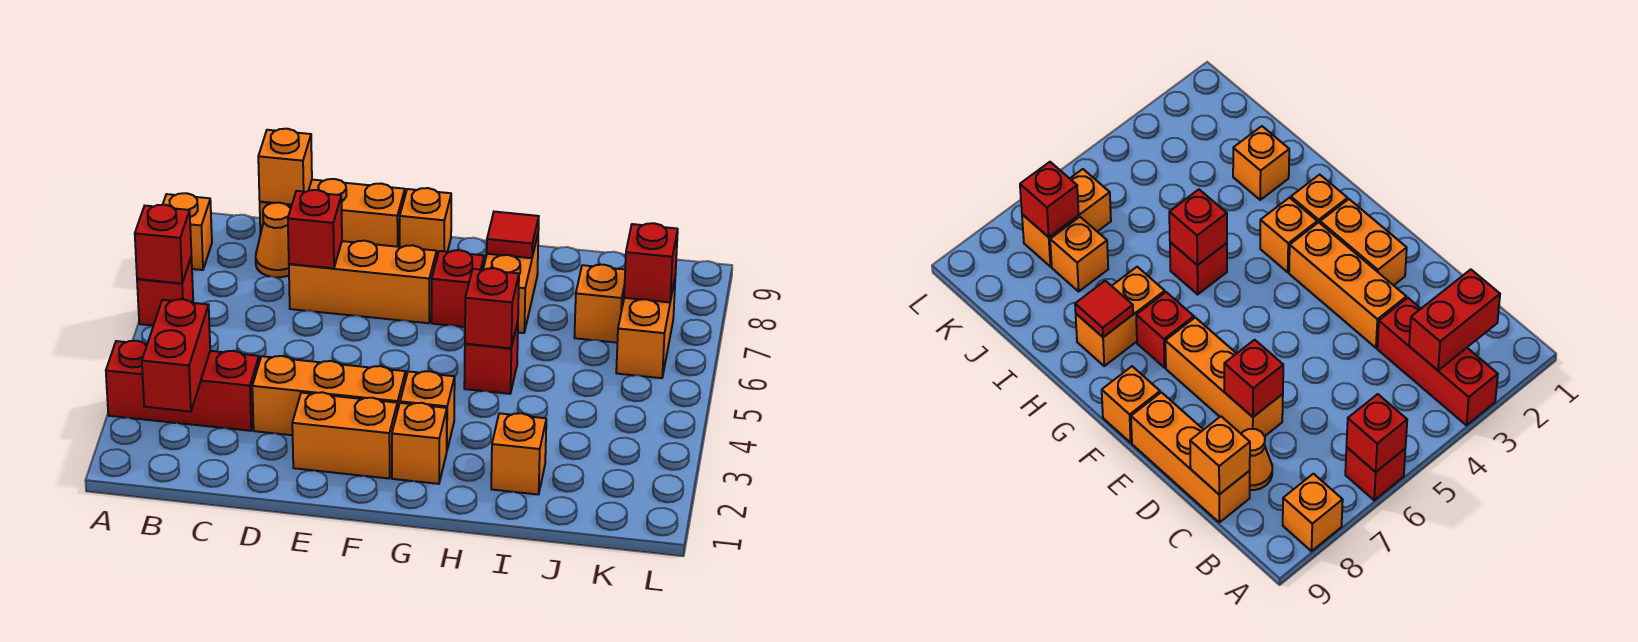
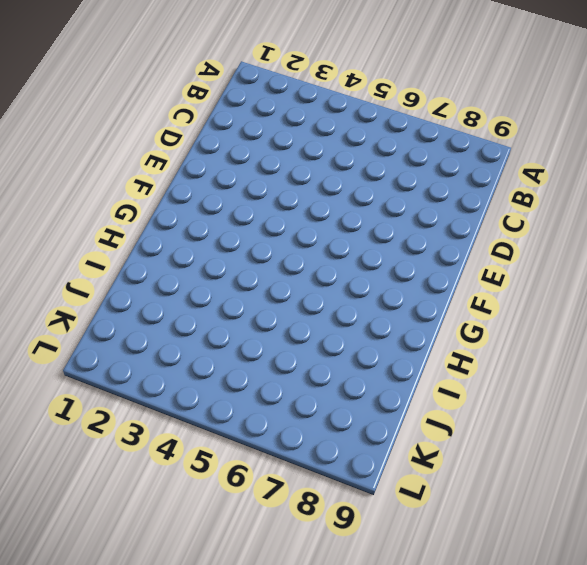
none -> red 1x3 brick [106,341,259,431]
none -> red 1x1 brick [137,256,193,326]
none -> orange 1x1 brick [163,193,212,270]

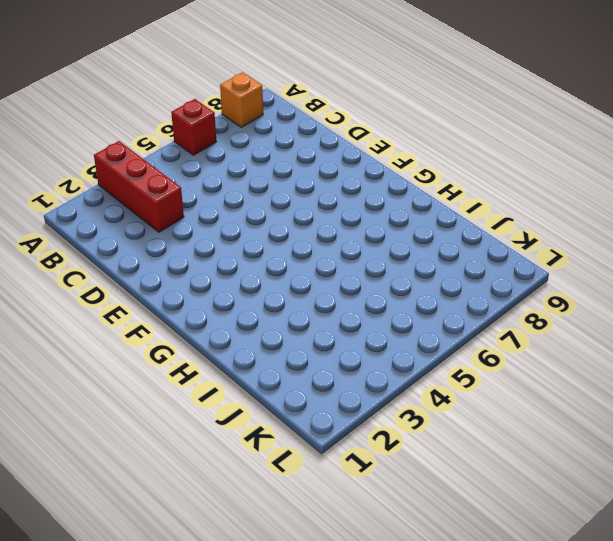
none -> orange 1x1 cone [256,203,291,277]
none -> orange 1x3 brick [260,179,405,247]
none -> orange 1x3 brick [252,356,405,435]

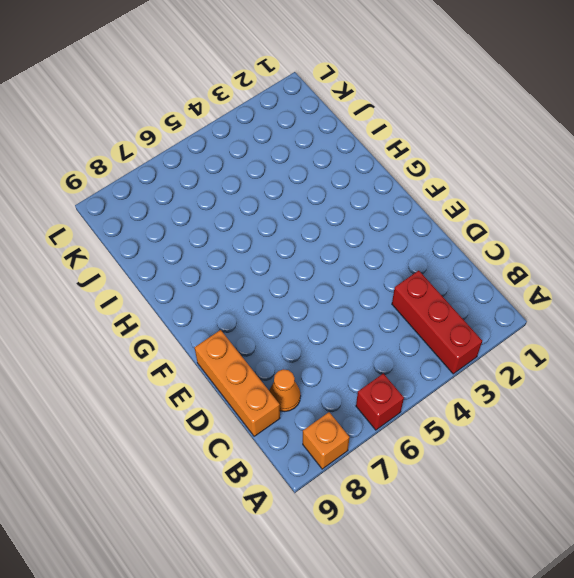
none -> orange 1x3 brick [252,356,405,435]
none -> orange 1x3 brick [289,241,437,323]
none -> orange 1x2 brick [292,392,397,478]

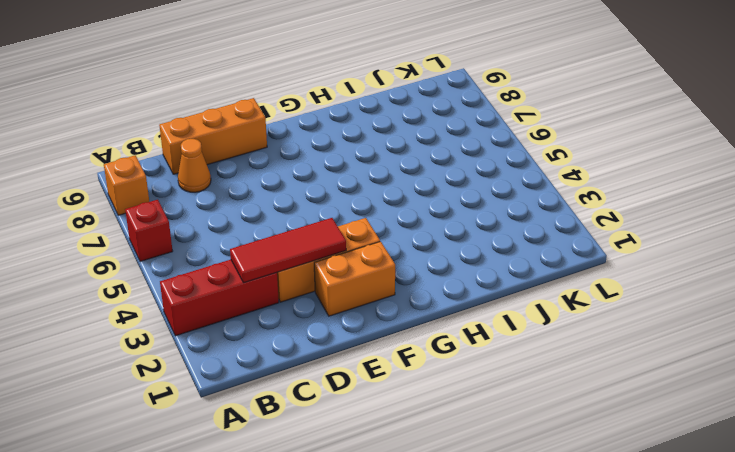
red 1x3 tile [230,218,346,283] -> none
none -> orange 1x3 brick [289,241,437,323]
none -> orange 1x1 brick [400,188,451,256]
none -> orange 1x1 brick [392,403,447,484]

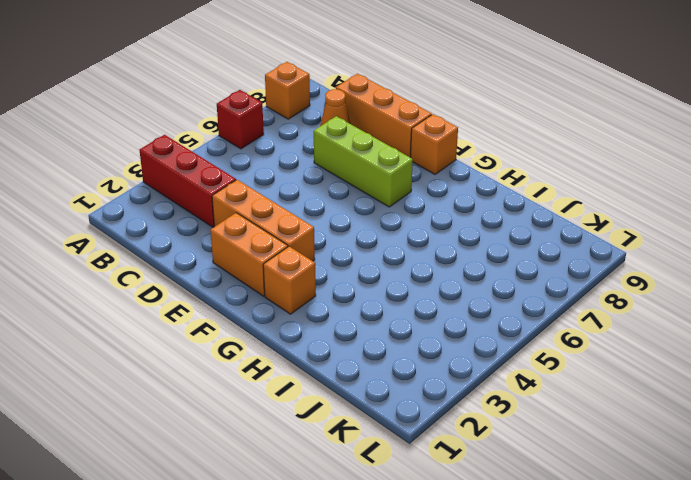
lime 1x3 brick [314,116,413,207] -> orange 1x3 brick [289,241,437,323]
none -> orange 1x1 brick [400,371,455,449]
none -> red 1x1 brick [432,250,484,327]
none -> red 1x1 brick [464,322,518,394]

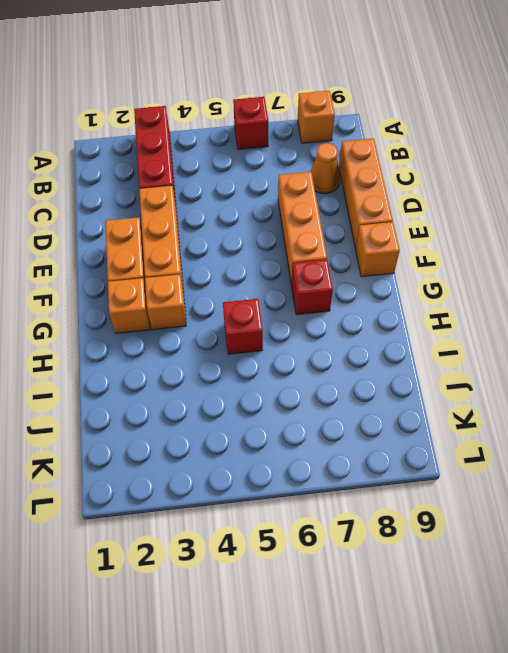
none -> orange 1x2 brick [483,235,538,333]
none -> orange 1x1 brick [491,413,546,494]
none -> orange 1x1 brick [574,265,625,343]

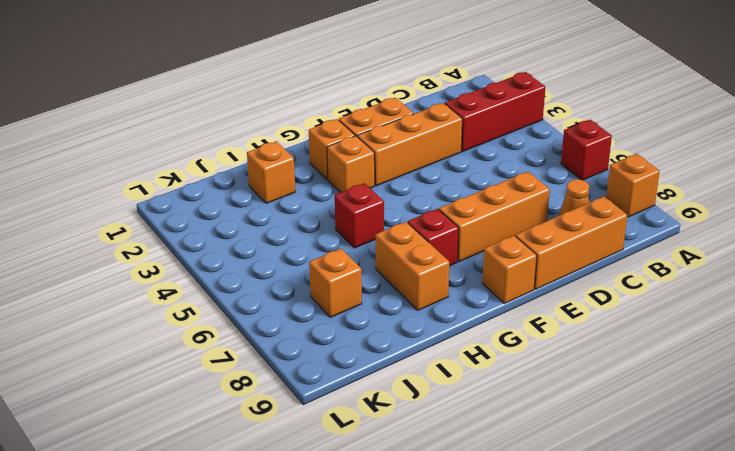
none -> orange 1x2 brick [616,280,675,378]
none -> red 1x1 brick [135,205,191,283]
none -> red 1x2 brick [142,299,210,412]

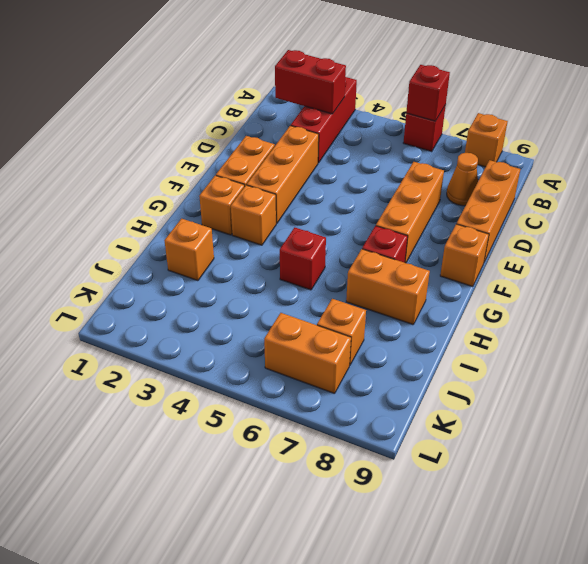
none -> orange 1x1 brick [258,129,312,205]
none -> red 1x1 brick [288,190,342,268]
none -> red 1x1 brick [465,268,519,348]

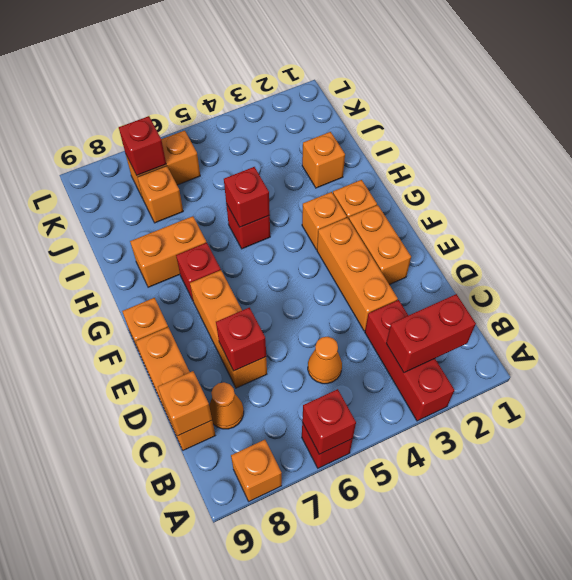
orange 1x1 cone [308,337,342,384] -> none
none -> red 1x1 tile [487,212,539,258]

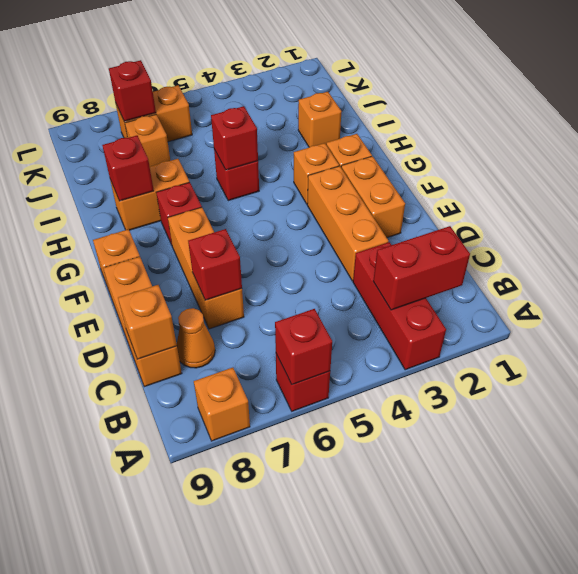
red 1x1 brick [102,136,154,201] -> red 1x1 tile [487,212,539,258]

